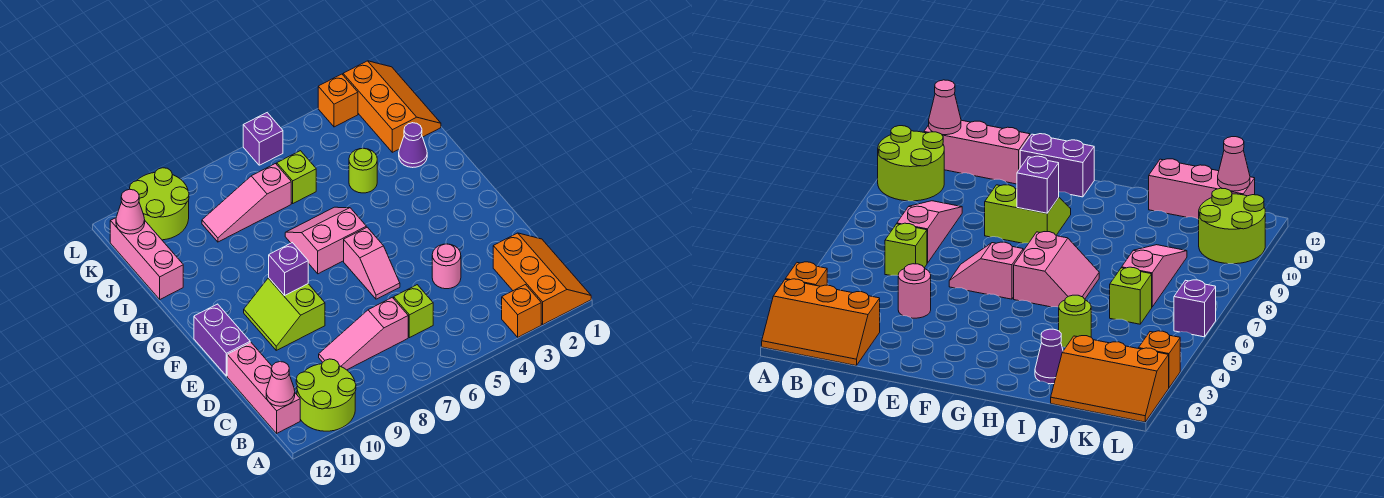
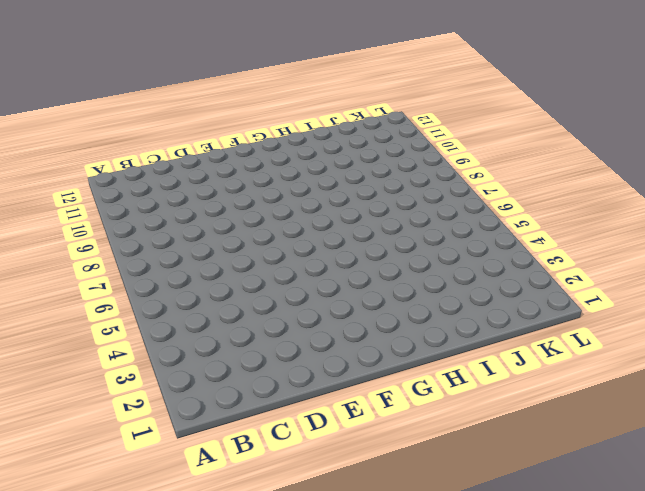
none -> orange 2x3 slope [493,233,591,324]
none -> orange 1x1 brick [502,285,541,337]
none -> lime 2x2 round brick [296,359,356,431]

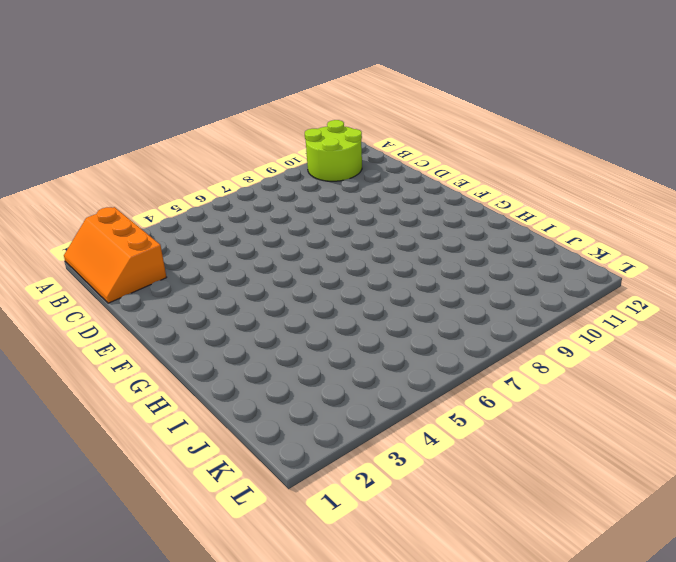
none -> orange 1x1 brick [502,285,541,337]
none -> pink 1x3 brick [227,342,300,433]
none -> lime 1x1 brick [394,285,433,338]

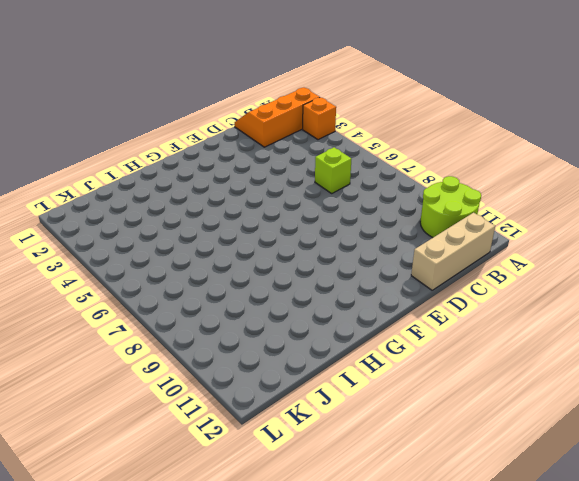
tan 1x3 brick [411,213,495,290] -> pink 1x3 brick [227,342,300,433]
none -> pink 1x3 slope [319,297,408,370]
none -> pink 1x1 round brick [432,244,461,289]
none -> pink 1x2 slope [344,227,400,299]

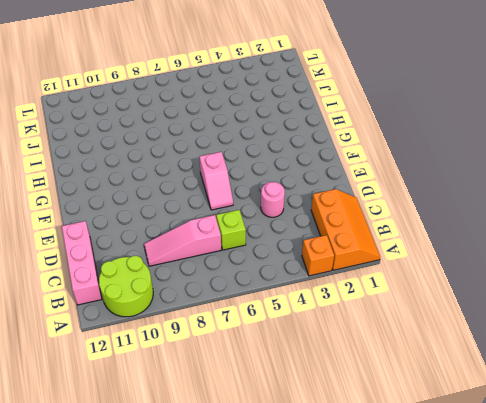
none -> lime 2x2 slope [244,278,325,350]
none -> purple 1x2 brick [194,304,250,376]
none -> pink 2x2 slope [285,207,366,274]

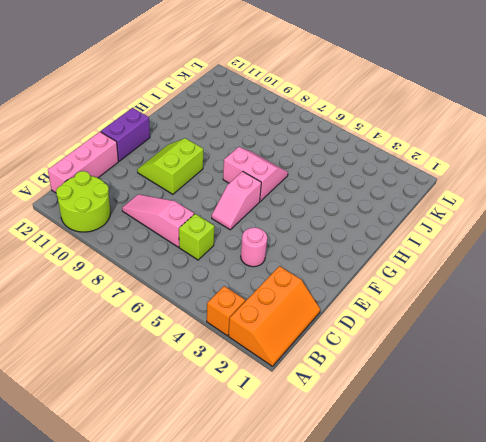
none -> purple 1x1 cone [399,123,427,168]
none -> lime 1x1 round brick [349,148,377,193]
none -> pink 1x3 brick [110,218,183,299]

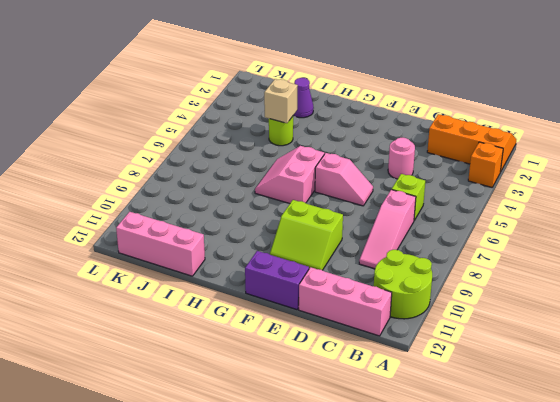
tan 1x1 brick [264,79,298,123] -> none
none -> orange 2x3 slope [343,61,441,152]
none -> lime 1x1 brick [277,151,316,203]
none -> pink 1x3 slope [202,164,291,242]

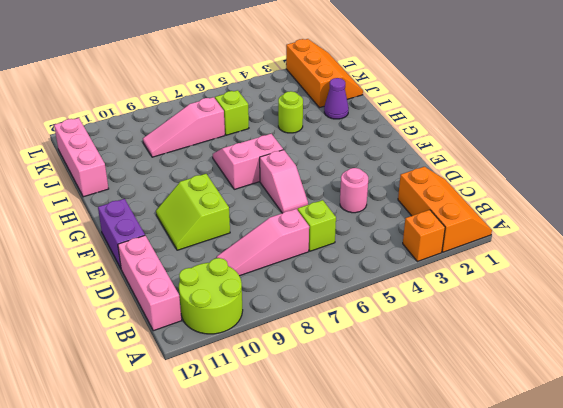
none -> lime 2x2 round brick [130,168,189,240]
none -> orange 1x1 brick [318,74,358,127]
none -> purple 1x1 brick [243,113,283,165]

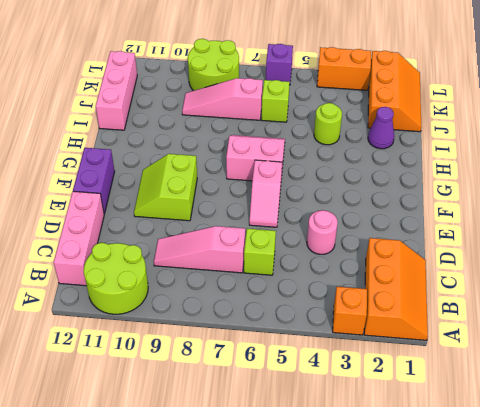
lime 2x2 round brick [188,39,239,91] -> lime 2x2 round brick moved to [130,168,189,240]
orange 1x2 brick [317,47,371,90] -> orange 1x1 brick [318,74,358,127]
none -> pink 1x1 cone [266,362,295,406]
none -> purple 1x1 brick [269,243,308,295]
none -> pink 1x1 cone [116,189,145,234]

